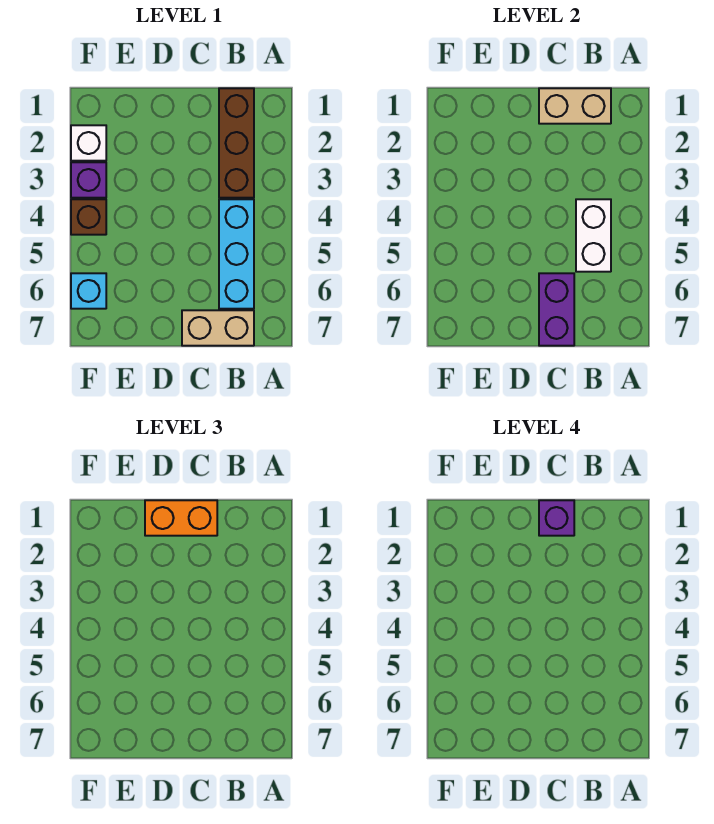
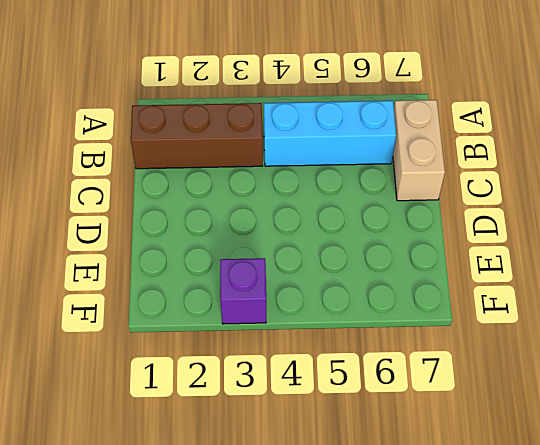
none -> white 1x1 brick [71,125,106,161]
none -> brown 1x1 brick [71,199,106,235]
none -> cyan 1x1 brick [71,273,106,309]

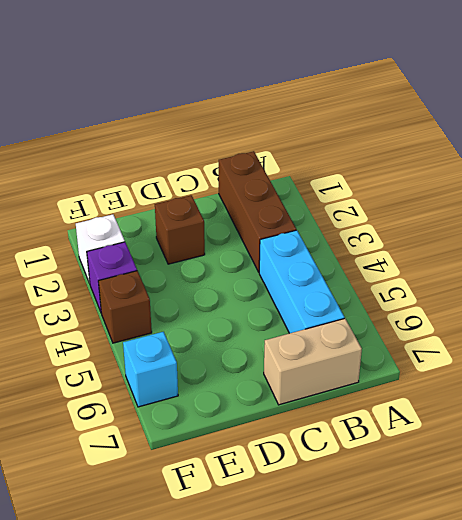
brown 1x1 brick [155,195,205,264] -> none
none -> tan 1x2 brick [539,88,611,124]
none -> white 1x2 brick [576,199,611,272]
none -> purple 1x2 brick [539,273,574,346]

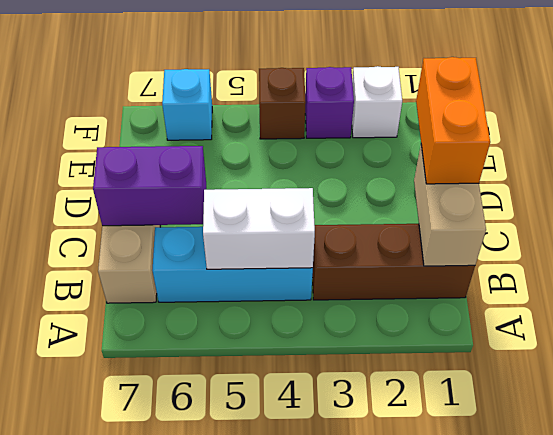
none -> purple 1x1 brick [539,500,574,536]

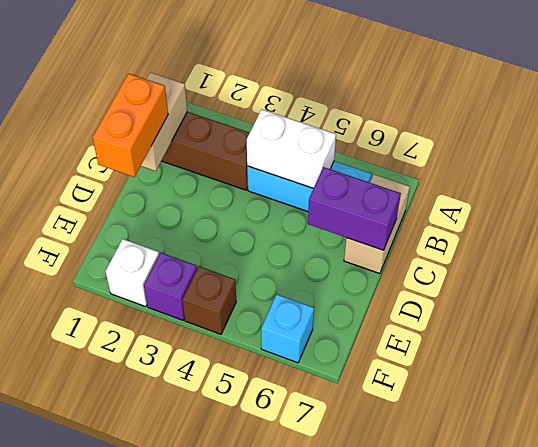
none -> purple 1x1 brick [539,500,574,536]

